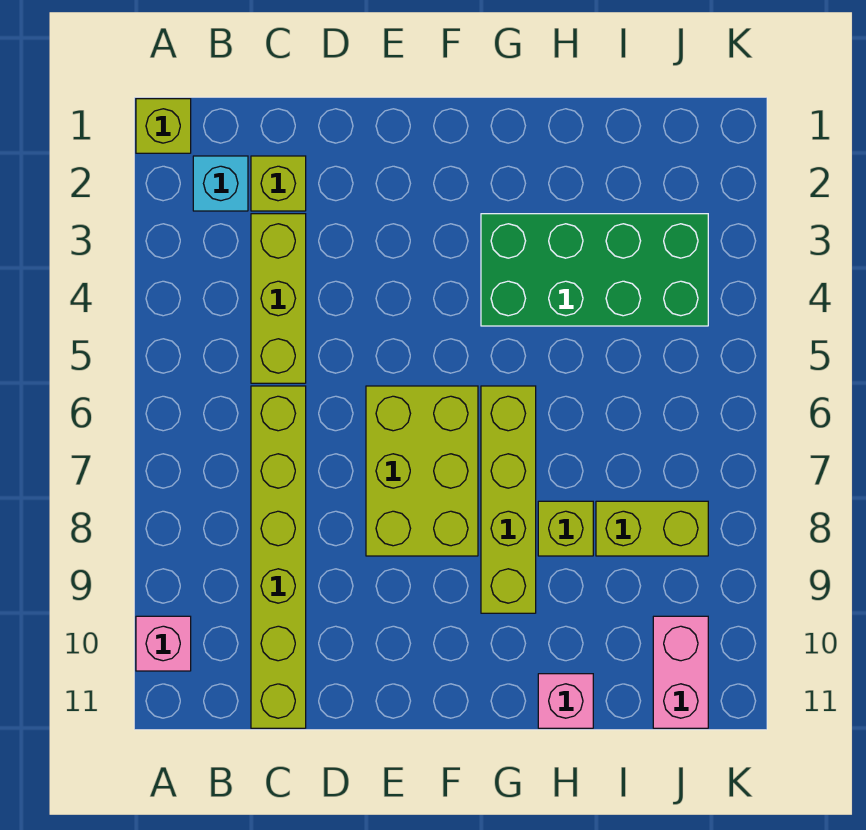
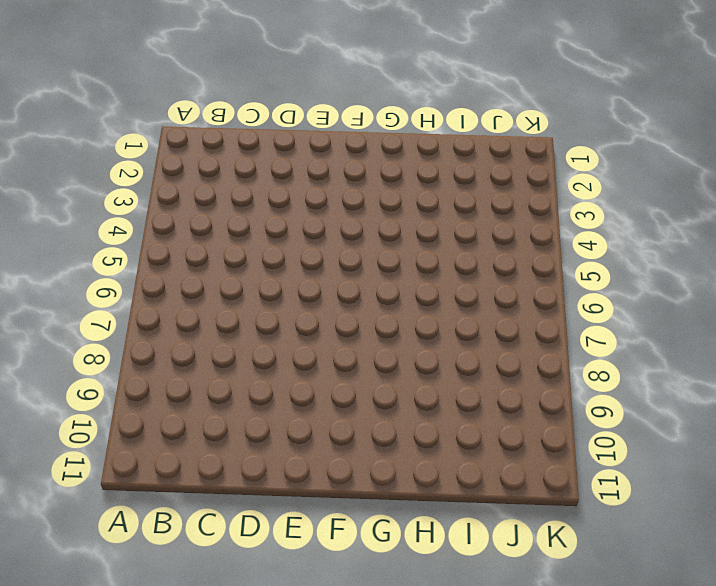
none -> lime 1x1 brick [136,99,191,153]
none -> pink 1x1 brick [136,616,191,671]
none -> cyan 1x1 brick [193,156,248,211]

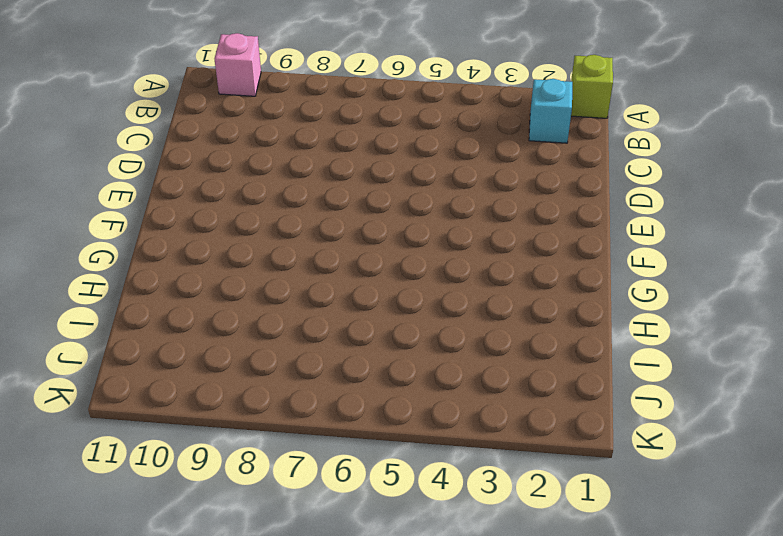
none -> lime 1x1 brick [251,156,306,211]
none -> lime 1x3 brick [251,214,306,383]
none -> lime 1x6 brick [251,386,306,728]

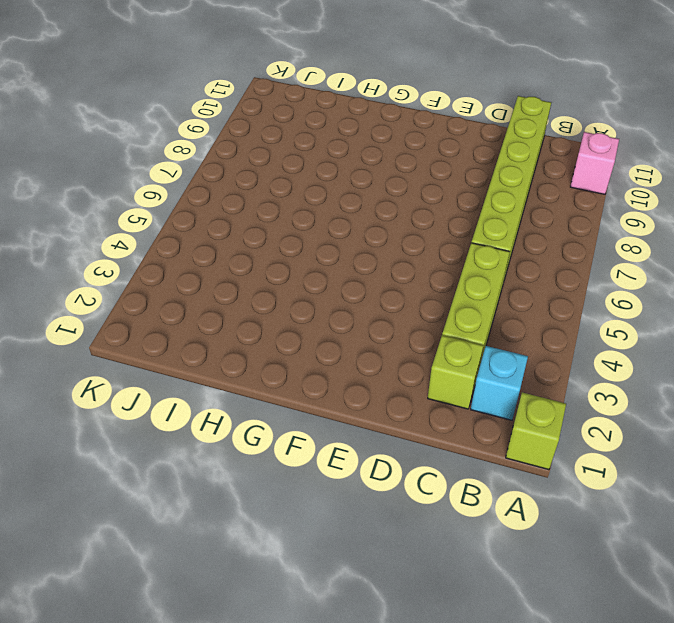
none -> lime 2x3 brick [366,386,478,556]
none -> green 2x4 brick [481,214,708,326]
none -> lime 1x4 brick [481,386,536,613]

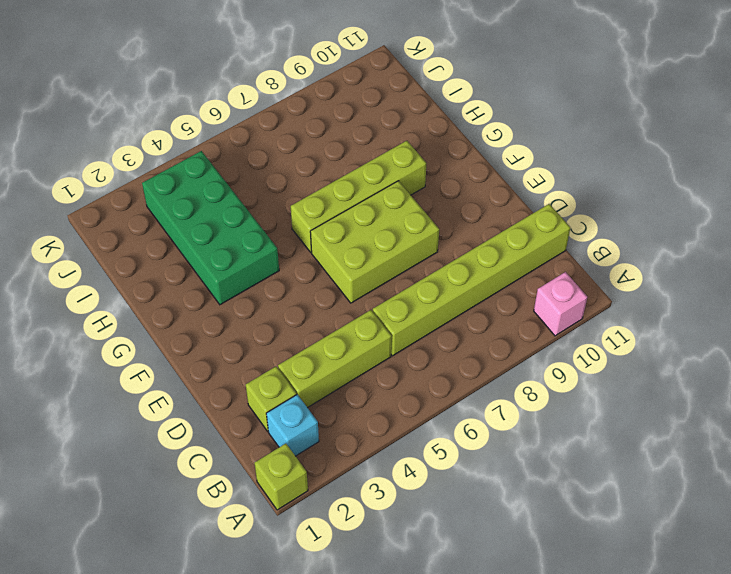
none -> lime 1x1 brick [538,501,593,556]
none -> pink 1x1 brick [538,674,593,728]
none -> lime 1x2 brick [596,501,708,556]

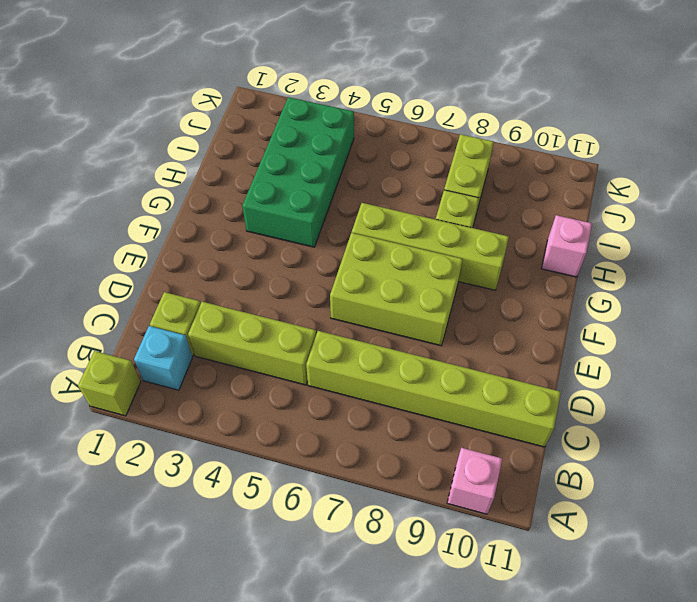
none -> pink 1x2 brick [653,616,708,728]

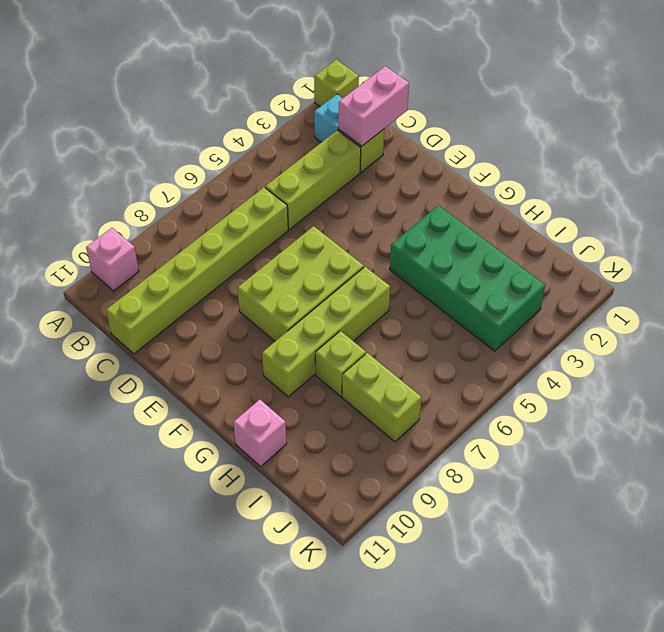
pink 1x2 brick [338,66,409,146] -> pink 1x2 brick moved to [653,616,708,728]

